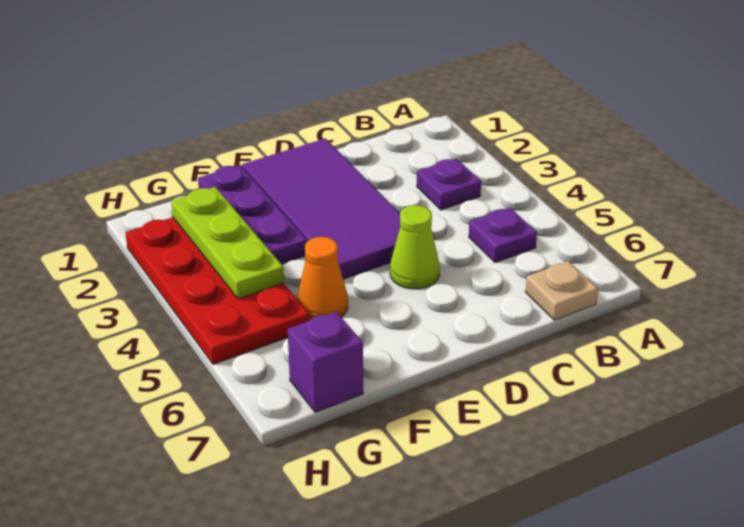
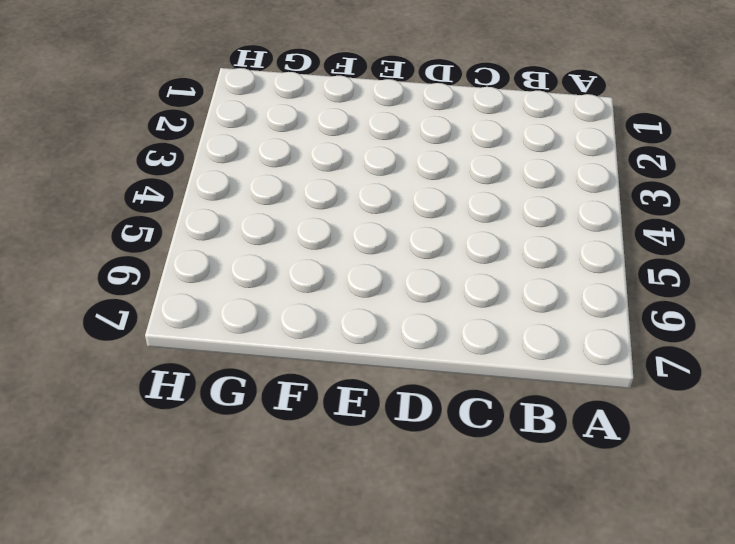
none -> purple 1x1 plate [417,158,481,210]
none -> purple 1x1 plate [469,207,537,263]

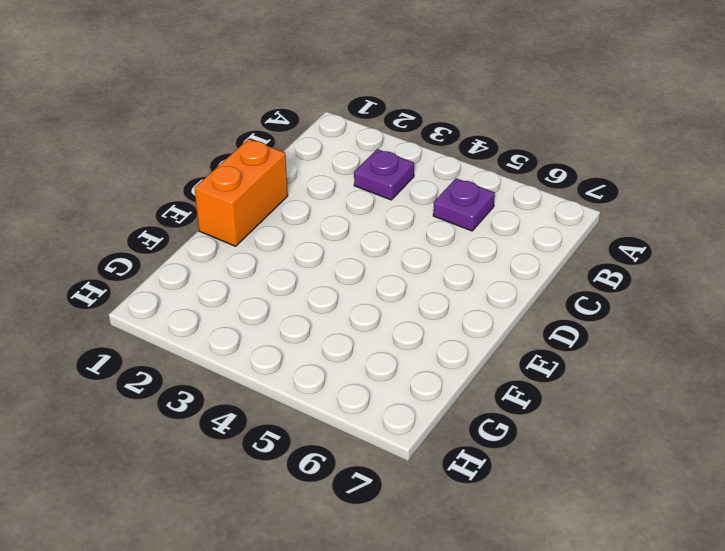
orange 1x2 brick [195,139,288,246] -> purple 2x4 tile [242,138,400,279]
none -> tan 1x1 plate [525,261,598,320]
none -> lime 1x1 cone [390,205,440,289]

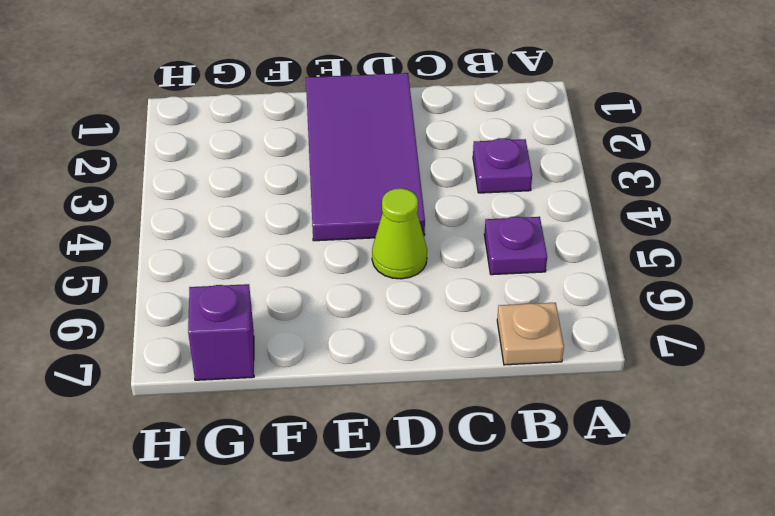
none -> purple 1x3 plate [198,165,307,264]
none -> orange 1x1 cone [297,237,348,320]

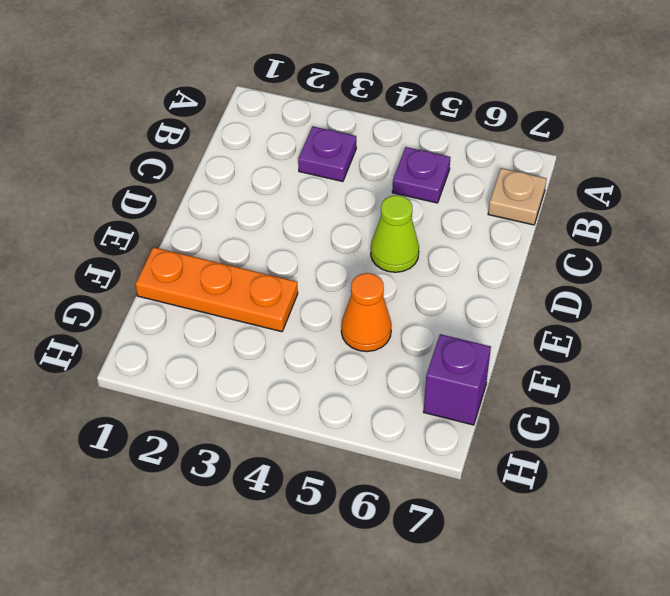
orange 1x3 plate [136,247,298,332] -> purple 1x3 plate [198,165,307,264]
none -> purple 2x4 tile [242,138,400,279]
none -> red 2x4 plate [126,217,310,364]

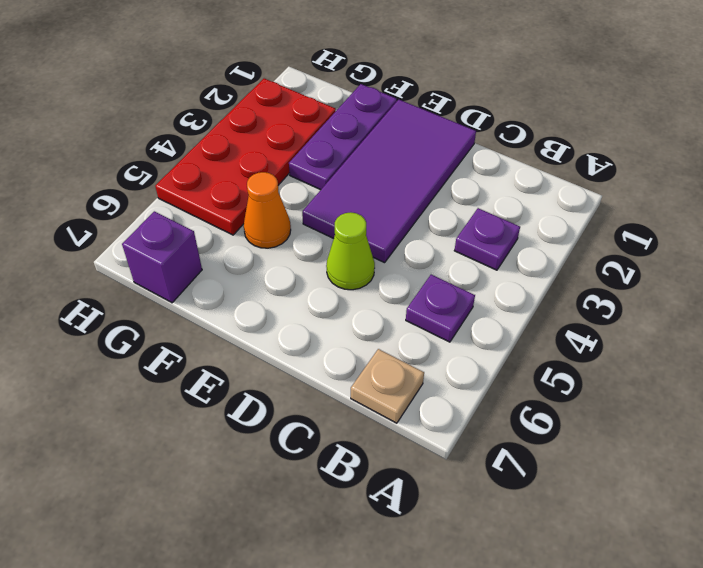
none -> lime 1x3 plate [171,187,284,299]

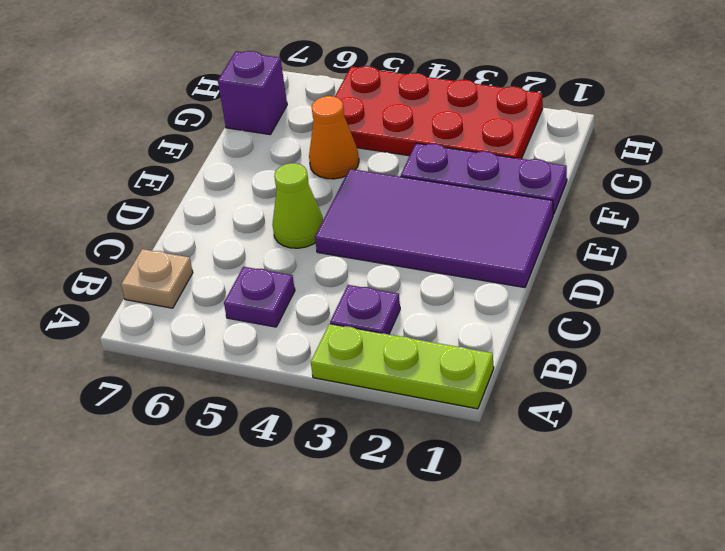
lime 1x3 plate [311,324,494,409] -> lime 1x3 plate moved to [171,187,284,299]

